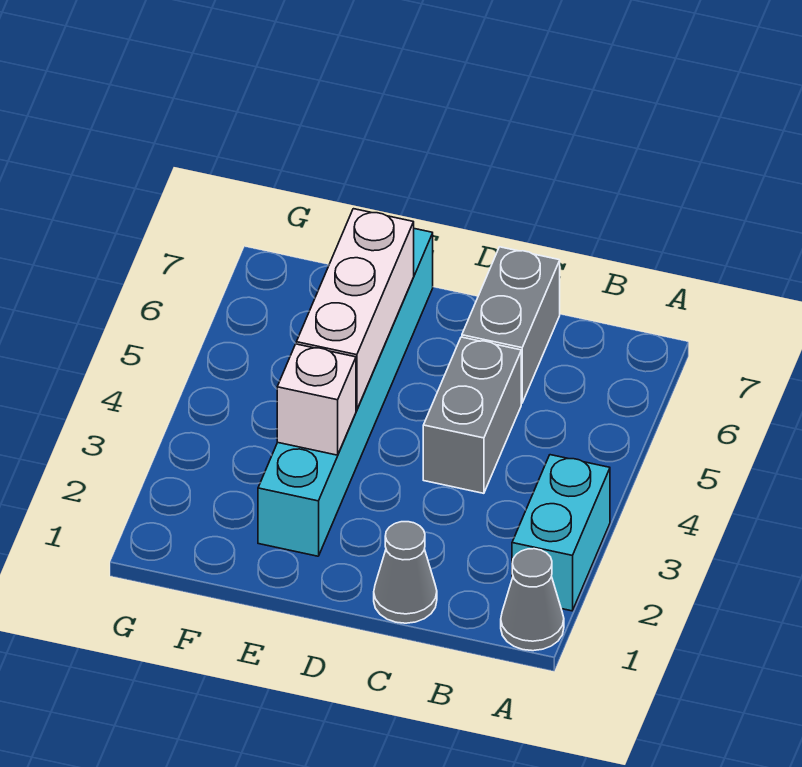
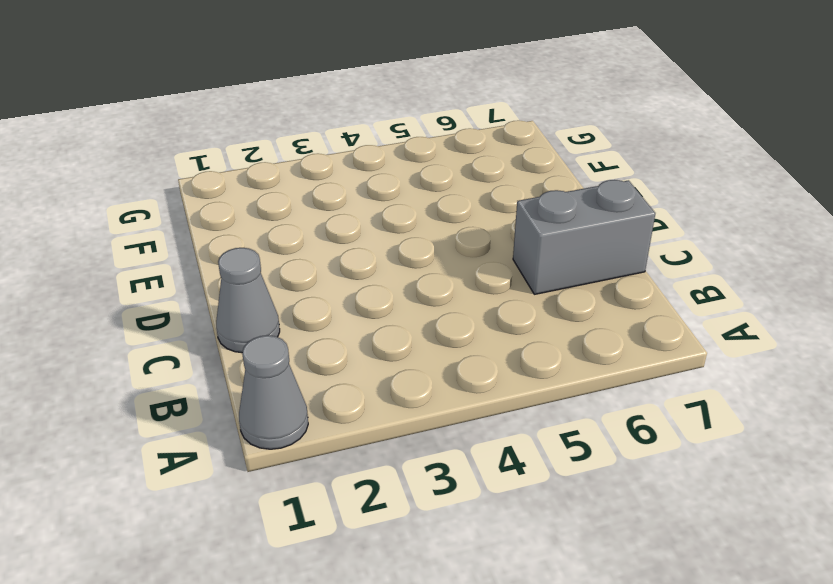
none -> cyan 1x2 brick [512,455,610,611]
none -> grey 1x2 brick [423,337,521,493]

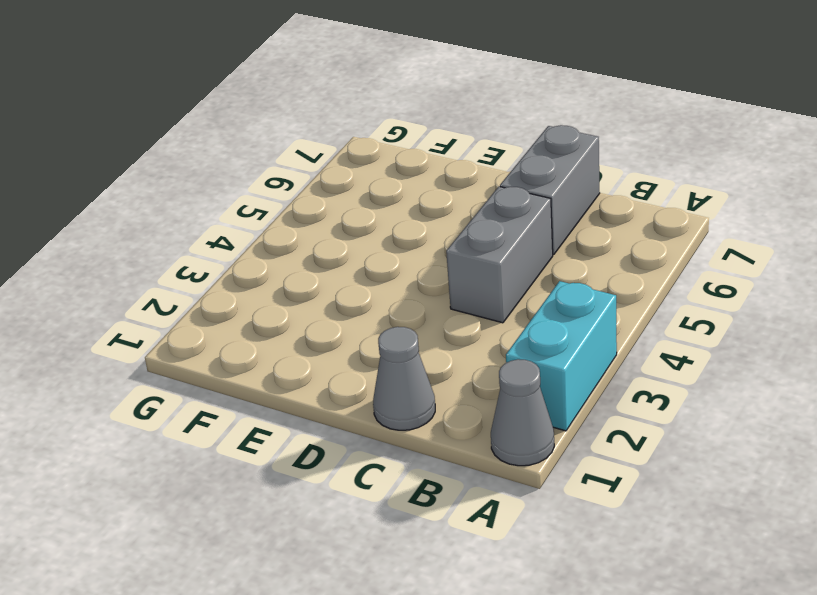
none -> cyan 1x6 brick [258,229,433,556]
none -> white 1x1 brick [277,344,356,455]

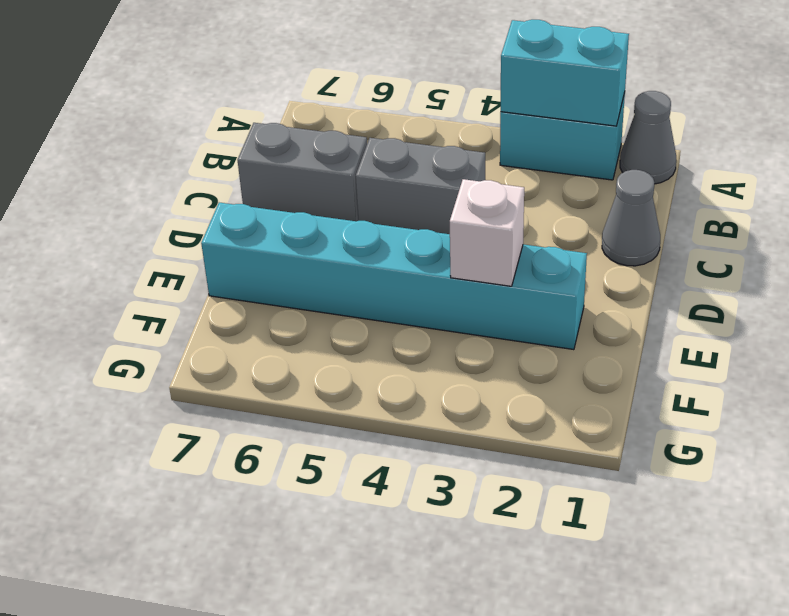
cyan 1x2 brick [501,20,629,126] -> none
none -> white 1x3 brick [296,209,414,410]

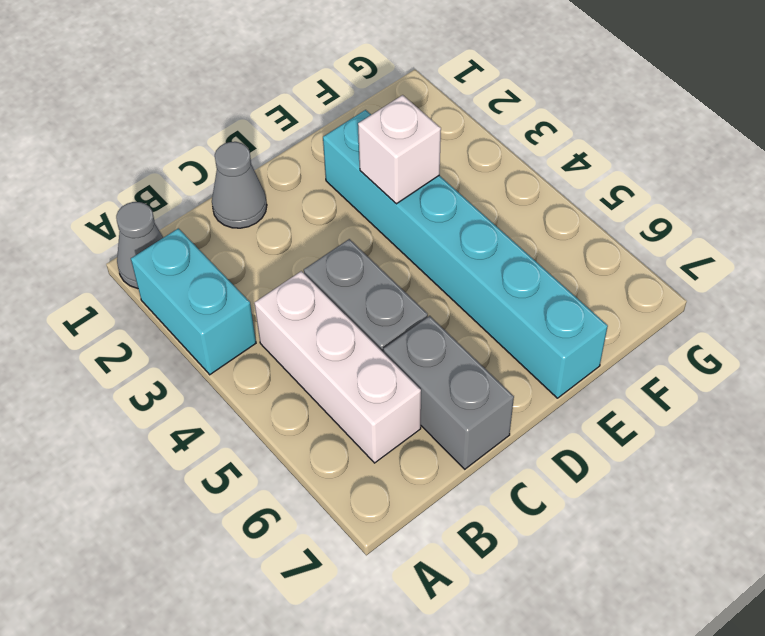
white 1x3 brick [254,271,421,463] -> white 1x3 brick moved to [296,209,414,410]

